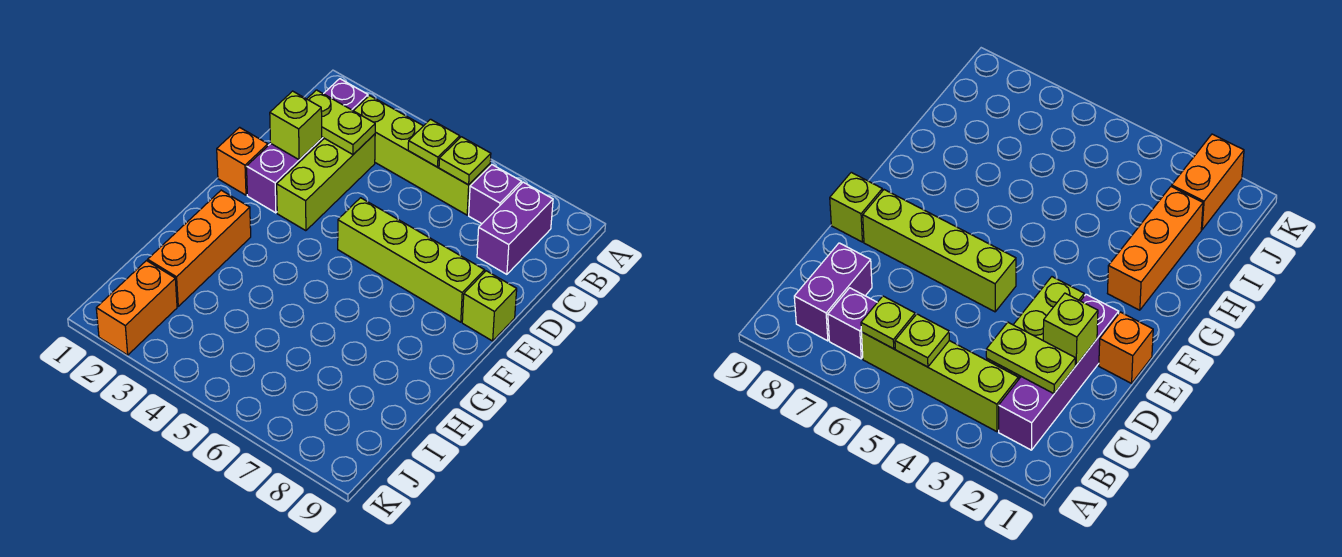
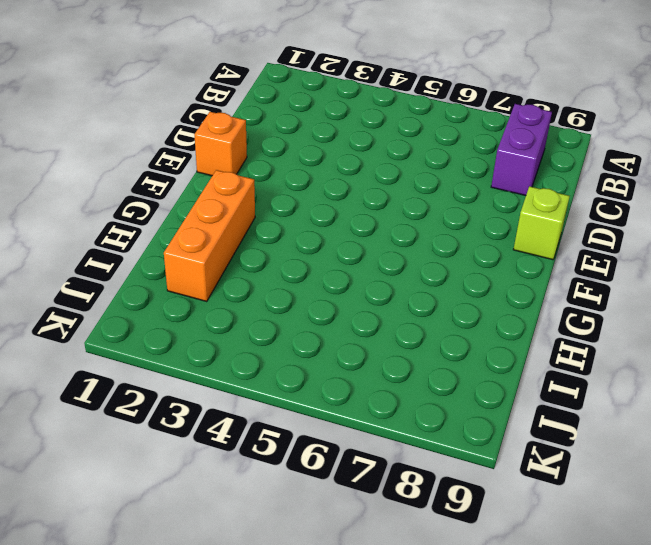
none -> purple 1x4 brick [247,79,368,213]
none -> lime 1x4 brick [354,96,490,215]
none -> purple 1x1 brick [469,165,522,224]

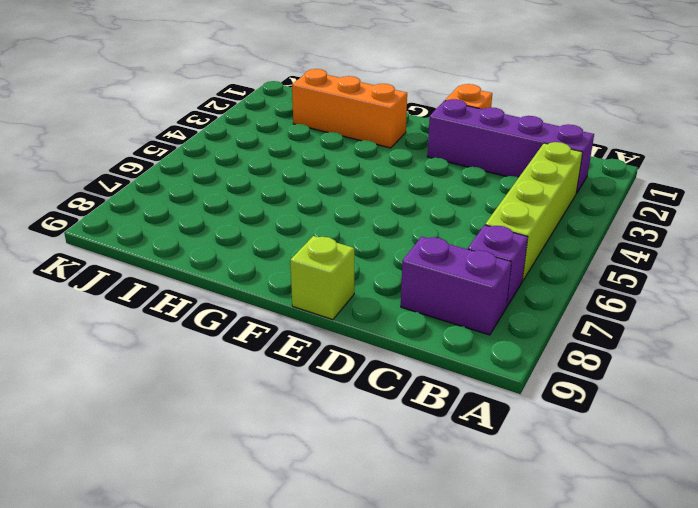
none -> lime 1x3 brick [277,134,375,231]
none -> lime 1x4 brick [338,198,485,322]
none -> orange 1x2 brick [96,261,177,355]

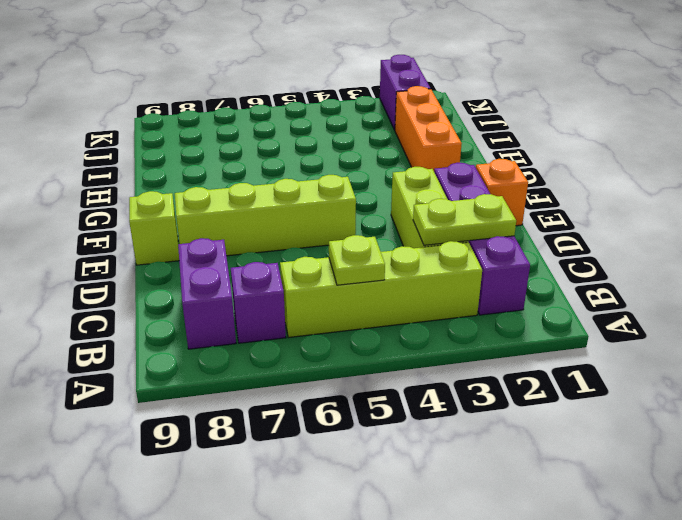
purple 1x2 brick [380,55,431,130] -> orange 1x2 brick [96,261,177,355]
none -> lime 1x1 plate [439,137,491,185]
none -> lime 1x1 brick [270,91,322,160]

